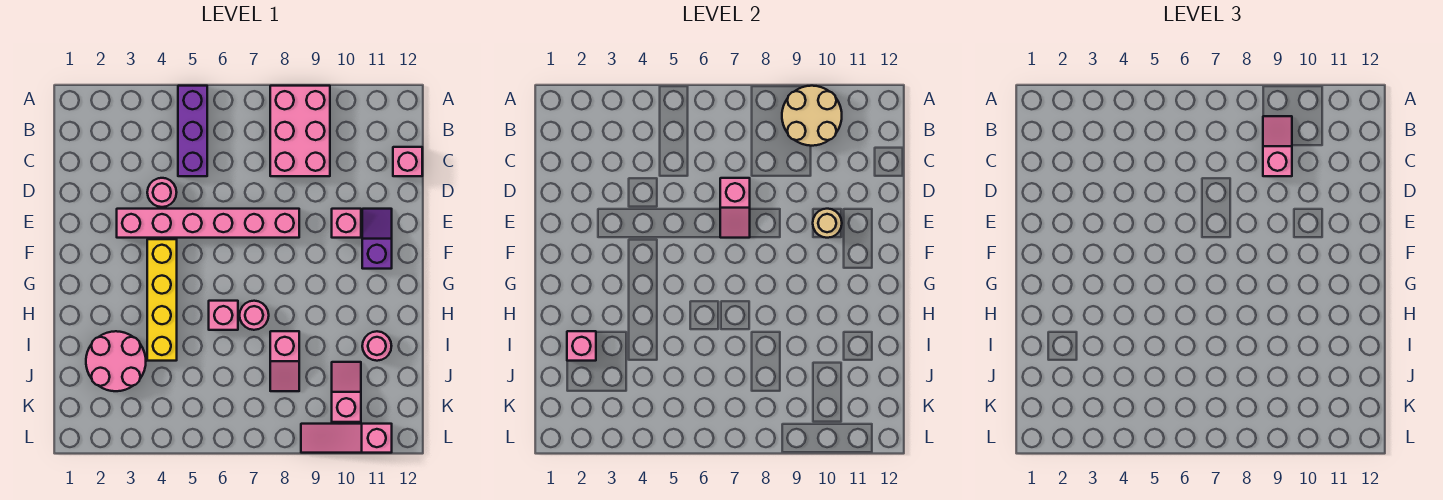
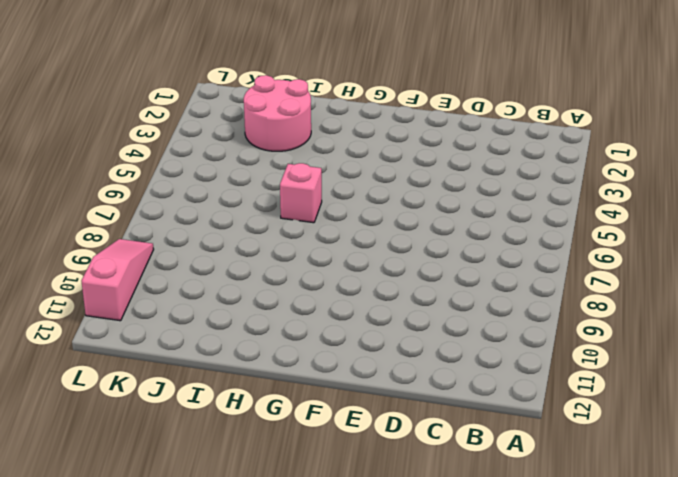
none -> purple 1x3 brick [178,86,207,176]
none -> pink 2x3 brick [270,86,330,176]
none -> pink 1x1 brick [393,147,422,176]

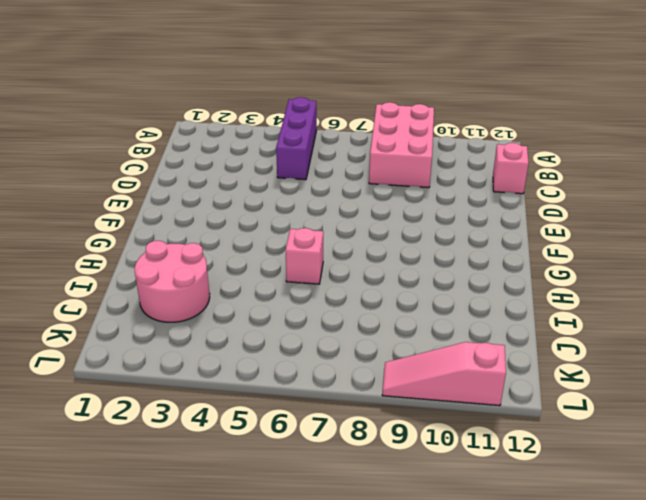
none -> pink 1x1 round brick [147,178,177,207]
none -> pink 1x6 brick [117,209,299,238]
none -> pink 1x1 brick [332,209,361,238]

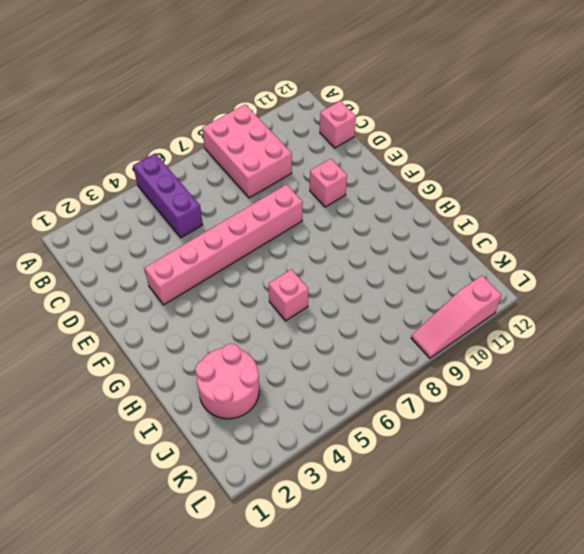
none -> pink 1x1 round brick [147,178,177,207]
none -> purple 1x2 slope [362,209,392,269]
none -> yellow 1x4 brick [147,239,177,361]

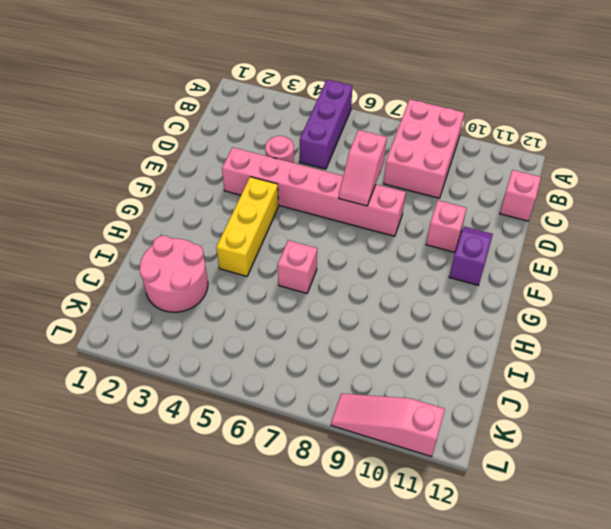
yellow 1x3 brick [216,177,279,276] -> yellow 1x4 brick [147,239,177,361]
none -> pink 1x1 round brick [239,301,269,330]
none -> pink 1x2 slope [270,331,299,391]
none -> pink 1x1 round brick [362,331,391,361]

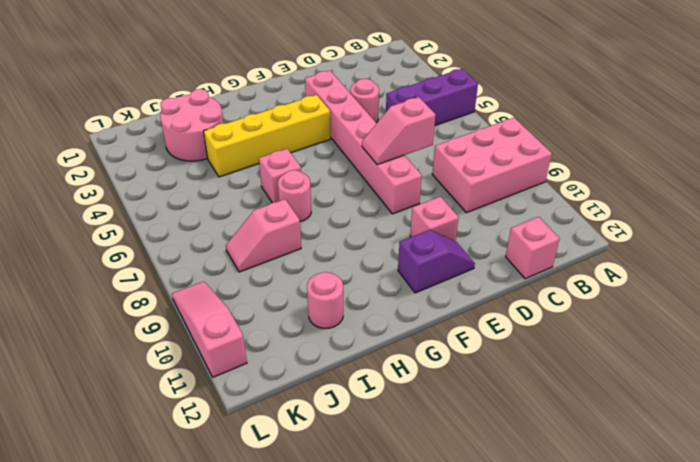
none -> pink 1x2 slope [332,362,361,422]
none -> tan 2x2 round brick [782,86,842,146]
none -> tan 1x1 round brick [813,209,842,238]

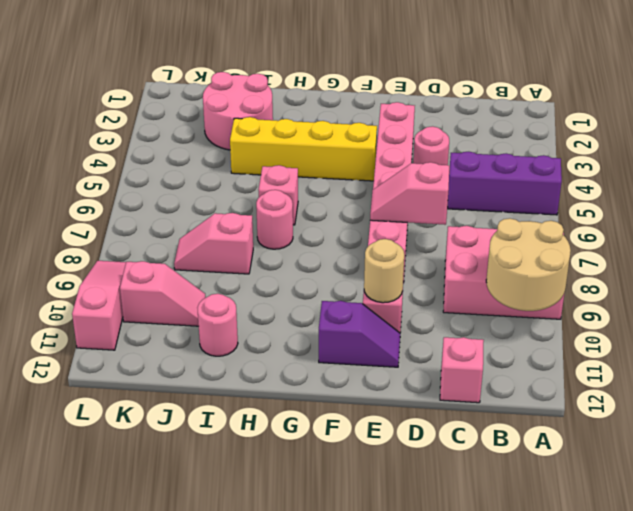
none -> pink 1x1 brick [567,331,596,361]
none -> pink 1x2 slope [1263,116,1292,176]

